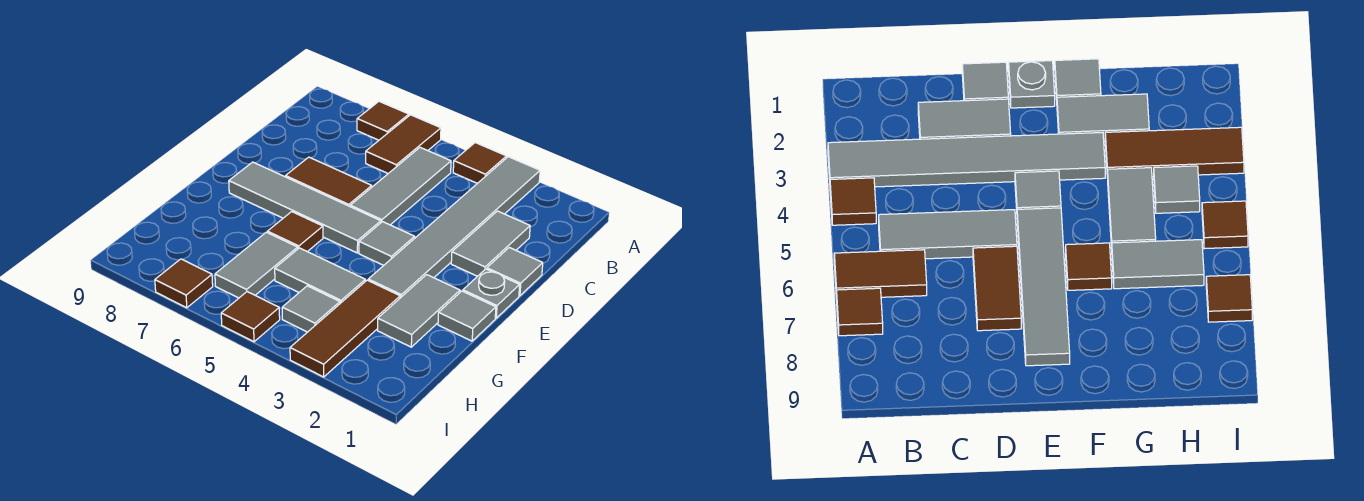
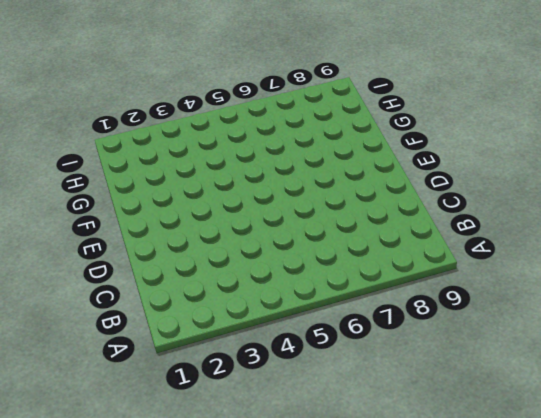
none -> grey 1x6 tile [368,157,540,298]
none -> brown 1x1 tile [453,143,507,183]
none -> brown 1x2 tile [366,115,441,173]

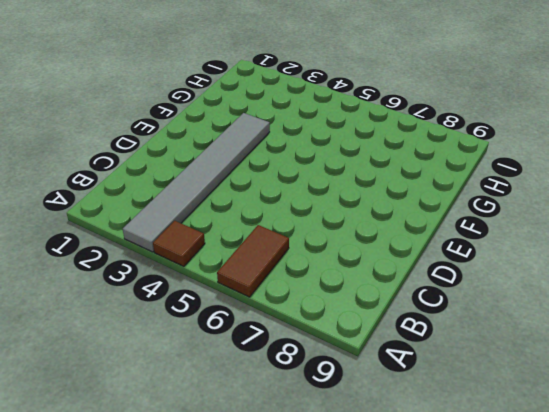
none -> brown 1x1 tile [357,101,409,140]
none -> grey 1x3 tile [350,147,451,225]
none -> grey 1x2 tile [451,211,530,276]

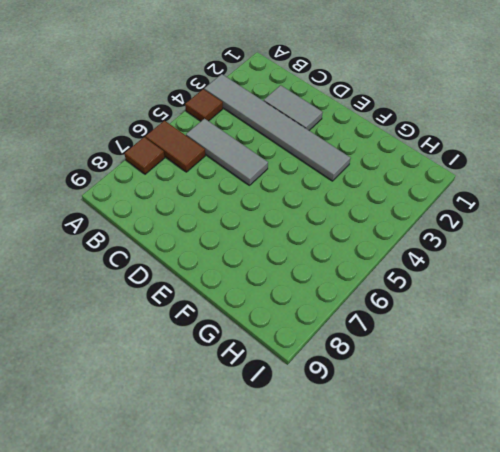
none -> grey 1x1 tile [487,248,543,296]
none -> brown 1x2 tile [286,157,372,206]
none -> grey 1x1 plate [463,269,520,318]

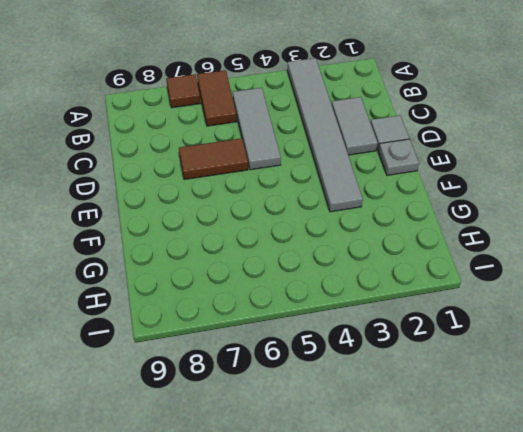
none -> brown 1x1 tile [453,143,507,183]
none -> grey 1x1 tile [359,222,415,265]
none -> grey 1x4 tile [229,162,381,253]

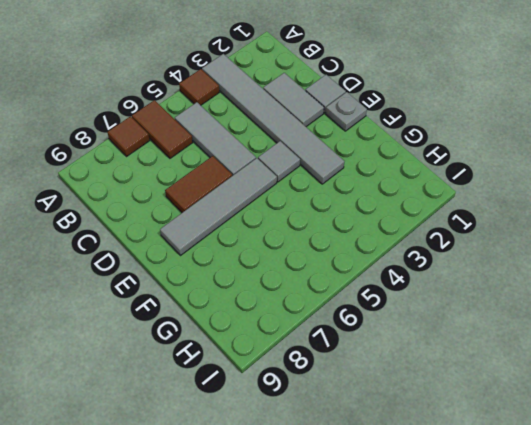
none -> grey 1x1 tile [438,291,496,341]
none -> grey 1x2 tile [378,275,460,347]
none -> brown 1x1 tile [267,212,323,252]

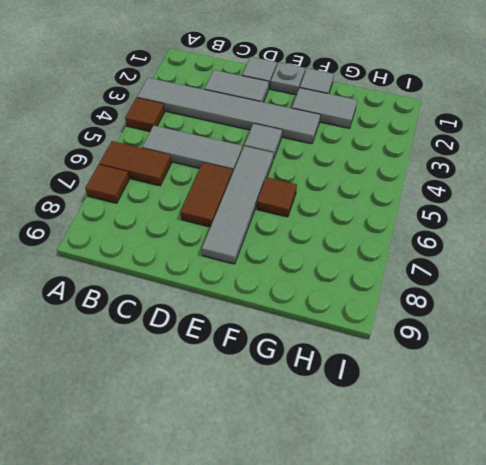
none -> brown 1x3 tile [290,280,400,377]
none -> grey 1x2 tile [275,248,365,303]
none -> grey 1x2 tile [215,232,298,298]

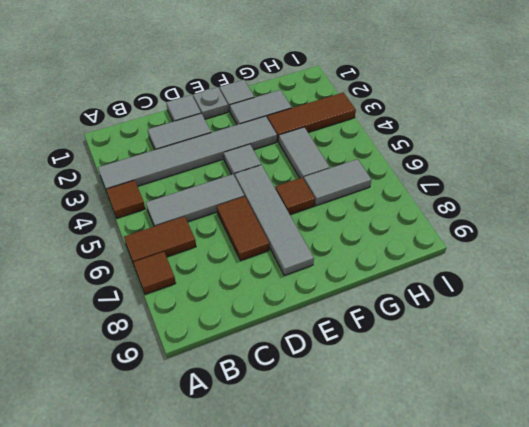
none -> grey 1x1 tile [282,286,340,332]
none -> brown 1x1 tile [221,292,280,342]
none -> brown 1x1 tile [155,259,213,308]

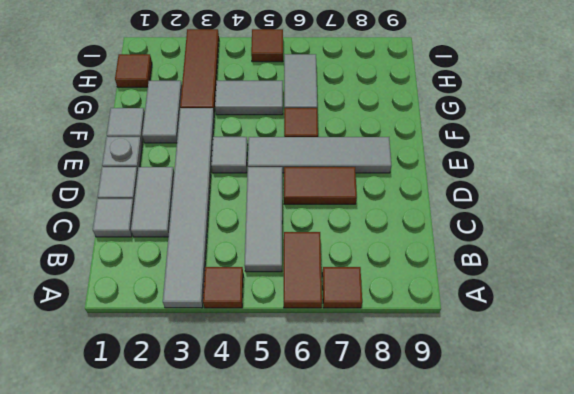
grey 1x1 tile [93,199,134,237] -> grey 1x1 tile moved to [282,286,340,332]
brown 1x1 tile [115,54,152,87] -> brown 1x1 tile moved to [155,259,213,308]

